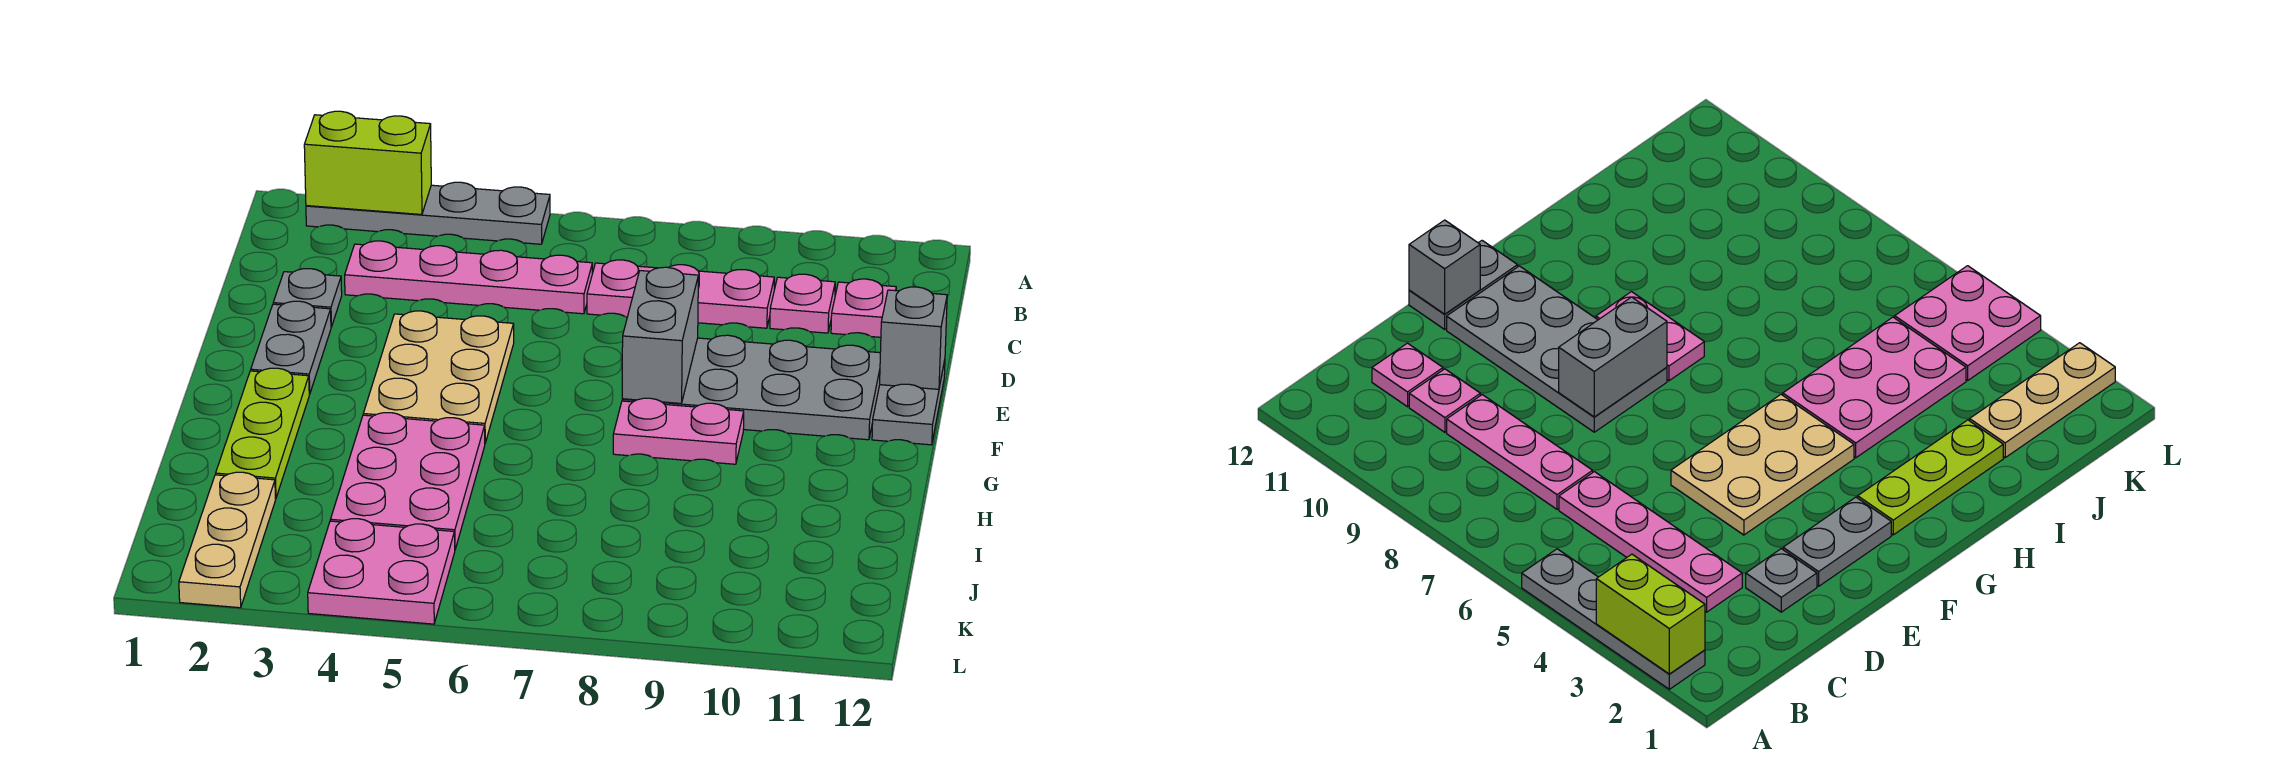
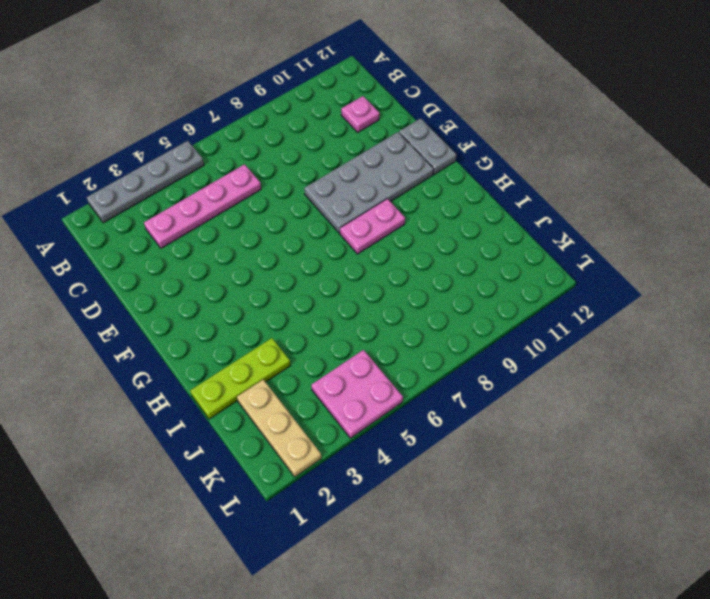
lime 1x3 plate [190,338,290,419] -> lime 1x3 plate turned to [216,368,309,499]
none -> pink 1x3 plate [587,260,774,328]
none -> pink 1x1 plate [770,274,835,333]
none -> grey 1x1 plate [273,269,342,327]

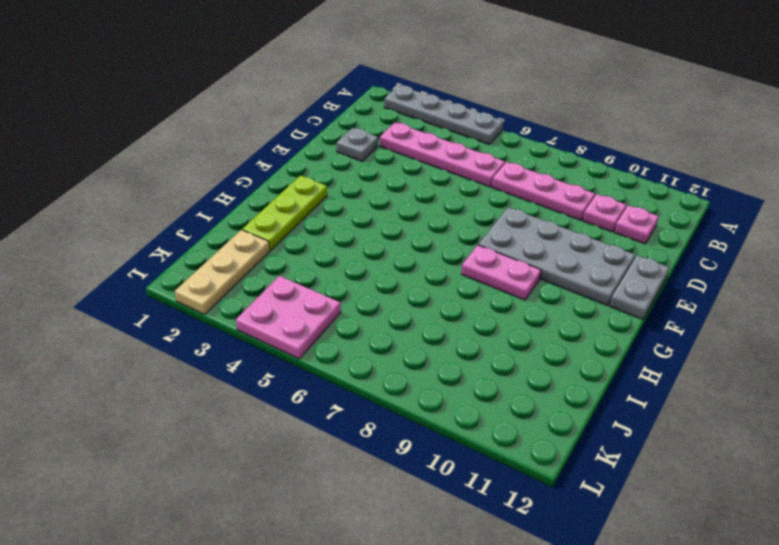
none -> grey 1x2 plate [251,301,331,394]
none -> tan 2x3 plate [363,311,514,443]
none -> pink 2x3 plate [330,413,485,549]

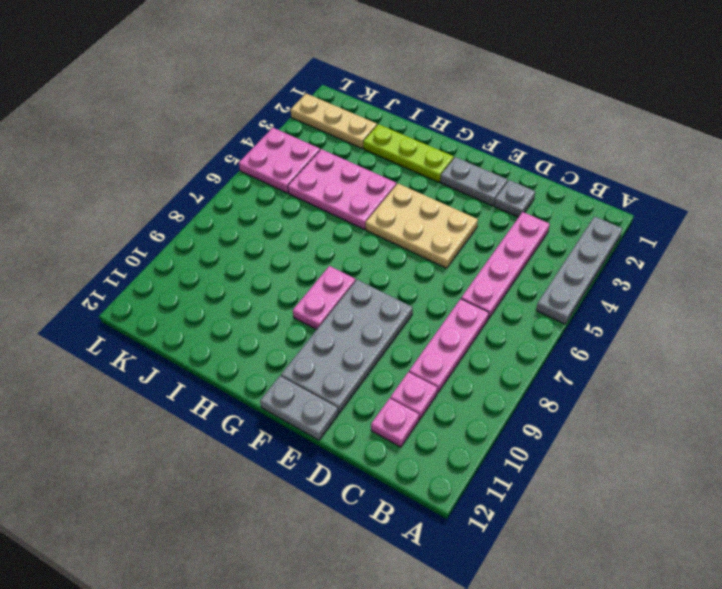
none -> lime 1x2 brick [304,111,431,215]
none -> grey 1x2 brick [622,267,698,403]
none -> grey 1x1 brick [880,287,947,389]

